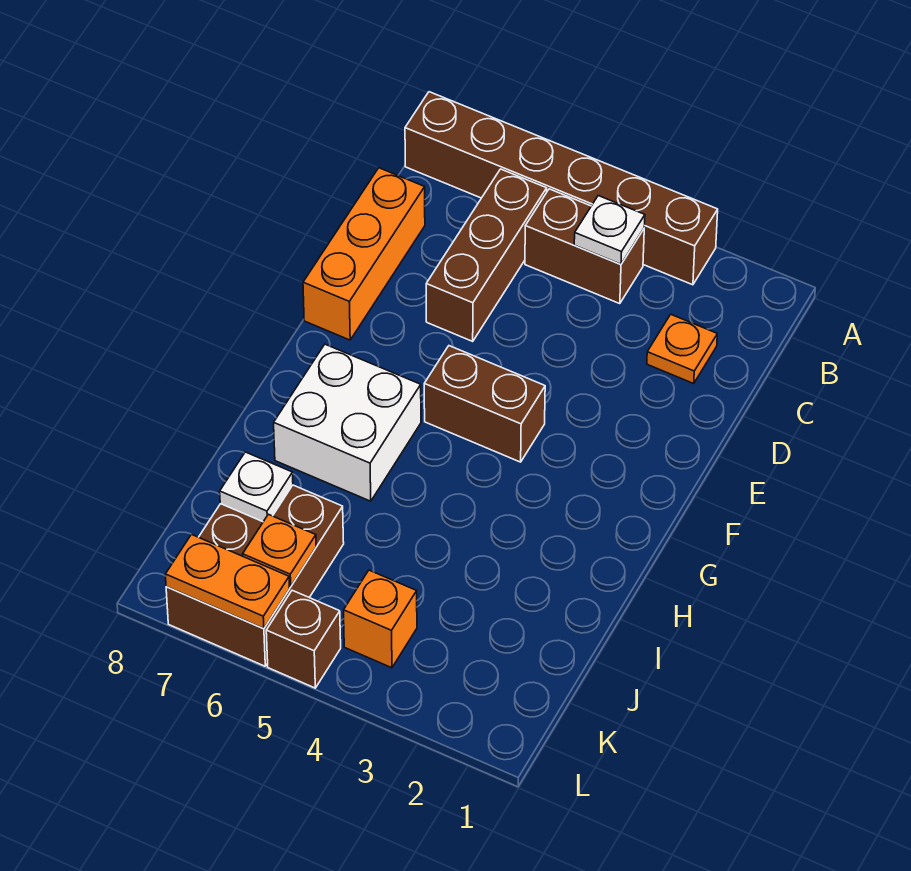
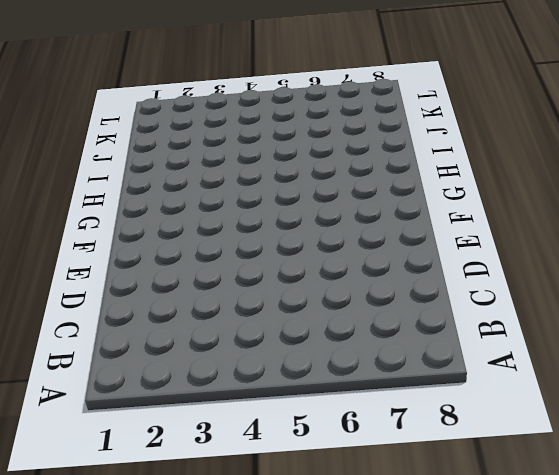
none -> brown 1x6 brick [405,92,718,285]
none -> brown 1x2 brick [525,189,644,304]
none -> brown 1x3 brick [426,169,547,341]

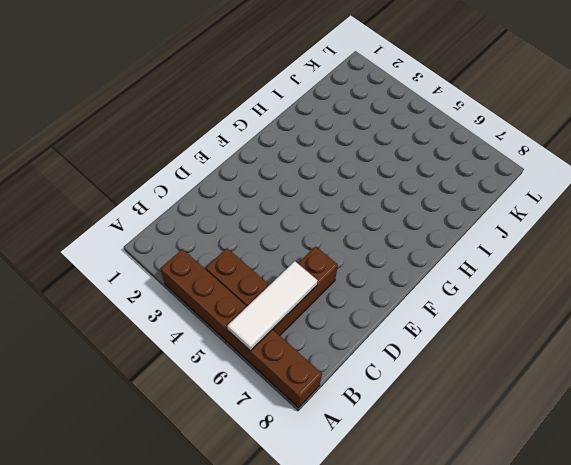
white 1x3 tile [227,261,318,351] -> none
none -> orange 1x1 plate [647,314,717,383]
none -> orange 1x3 brick [303,168,425,340]
none -> brown 1x2 brick [424,346,545,462]

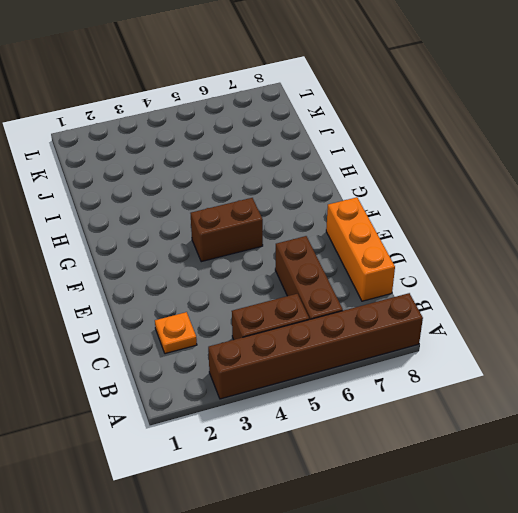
none -> white 2x2 brick [274,344,421,501]
none -> brown 2x3 brick [166,485,344,666]
none -> orange 1x1 brick [344,570,417,668]

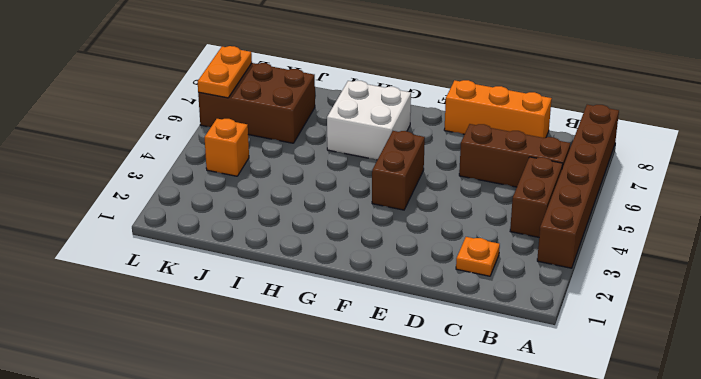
none -> brown 1x1 brick [266,590,341,688]
none -> white 1x1 plate [574,196,645,264]
none -> white 1x1 plate [220,452,293,522]

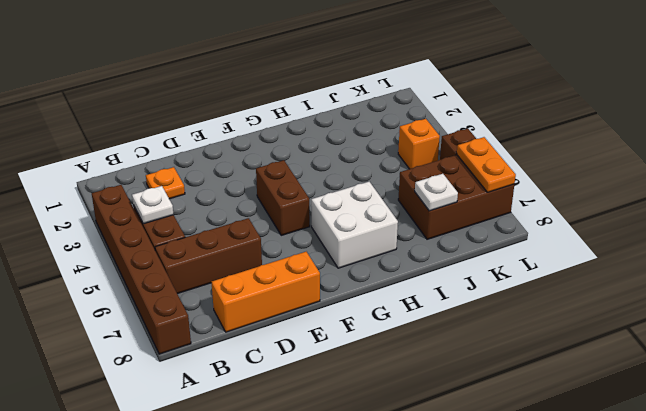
none -> orange 1x1 plate [243,514,316,586]

